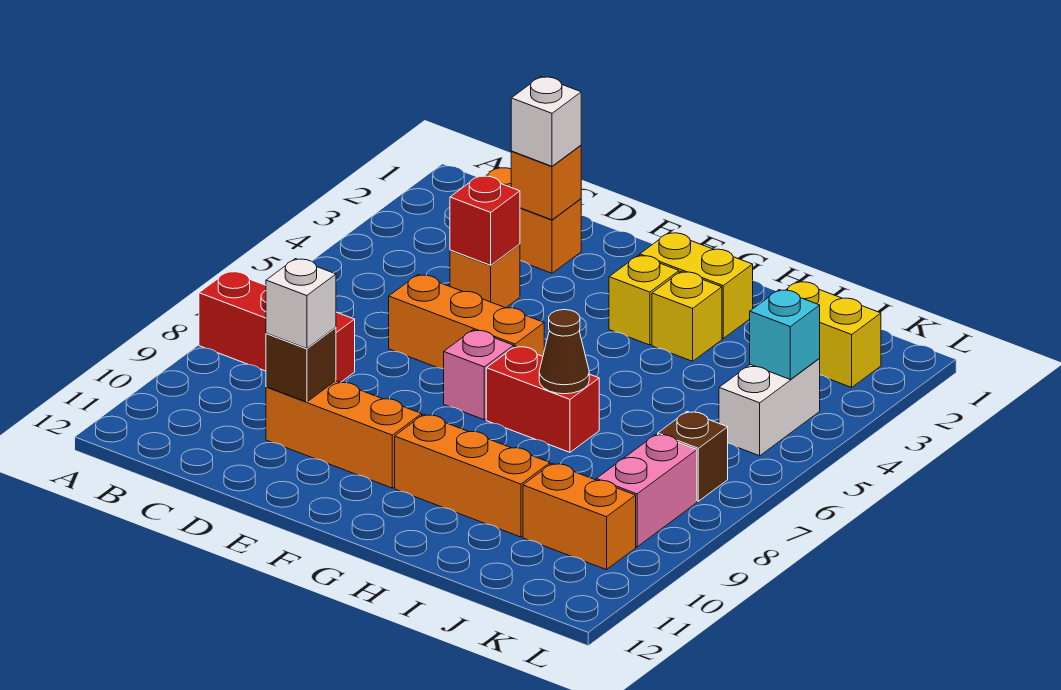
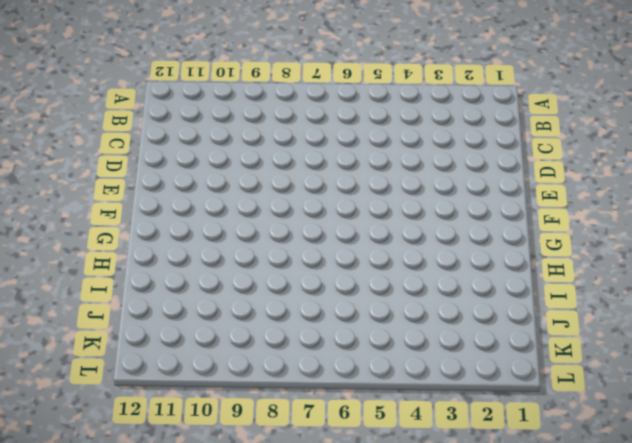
none -> red 1x3 brick [199,271,355,383]
none -> orange 1x2 brick [486,167,581,273]
none -> orange 1x1 brick [450,244,520,308]

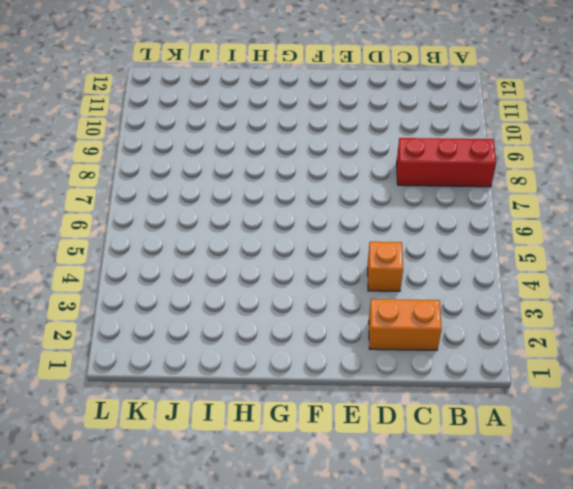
none -> orange 1x3 brick [389,275,544,369]
none -> orange 1x3 brick [266,381,422,488]
none -> pink 1x1 brick [444,330,514,420]

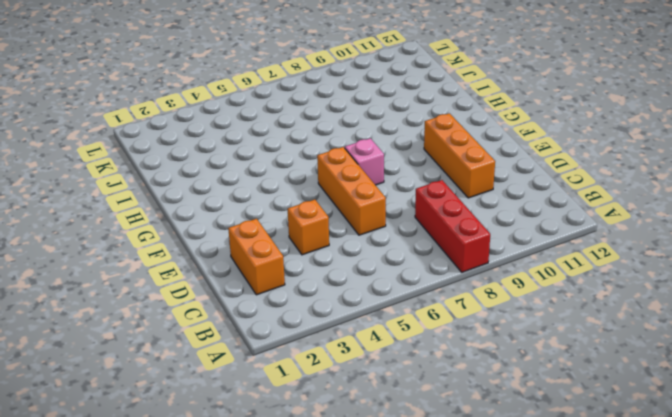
none -> yellow 1x2 brick [640,232,753,338]
none -> yellow 1x1 brick [609,255,679,345]
none -> red 1x2 brick [486,346,599,452]

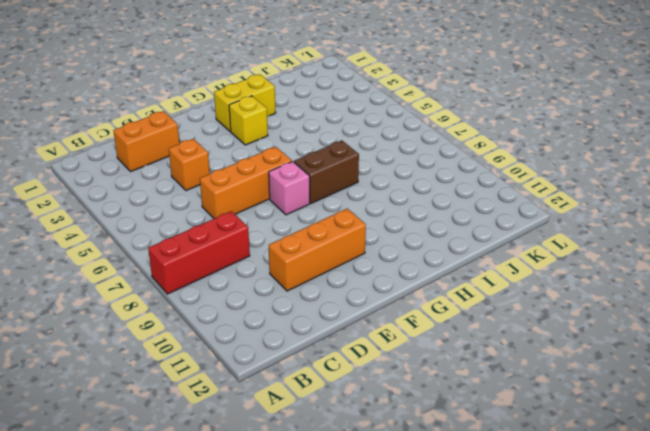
brown 1x2 brick [294,140,359,203] -> red 1x2 brick [486,346,599,452]
none -> orange 1x3 brick [395,415,550,537]
none -> yellow 1x1 brick [652,271,722,361]
none -> yellow 1x2 brick [786,281,881,387]

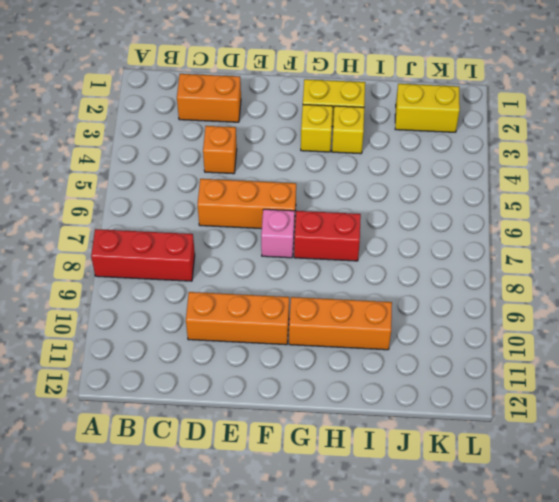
none -> orange 1x2 brick [523,463,636,570]
none -> white 1x2 brick [719,359,820,456]
none -> brown 1x1 brick [658,412,728,501]

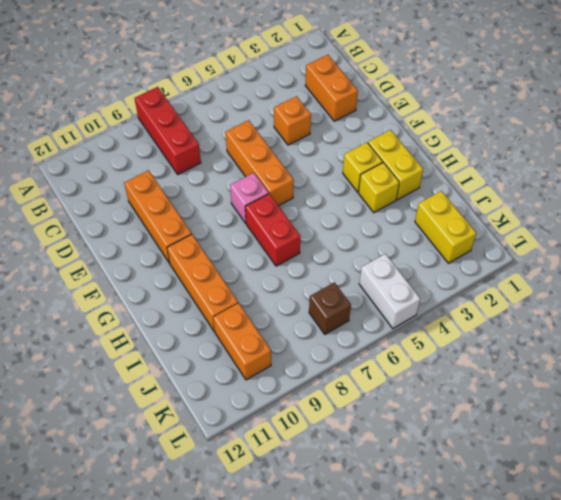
white 1x2 brick [359,254,420,329] -> white 1x2 brick turned to [719,359,820,456]
none -> pink 1x2 brick [596,434,697,547]
none -> orange 1x1 brick [511,145,581,220]
none -> red 1x1 brick [450,175,520,265]

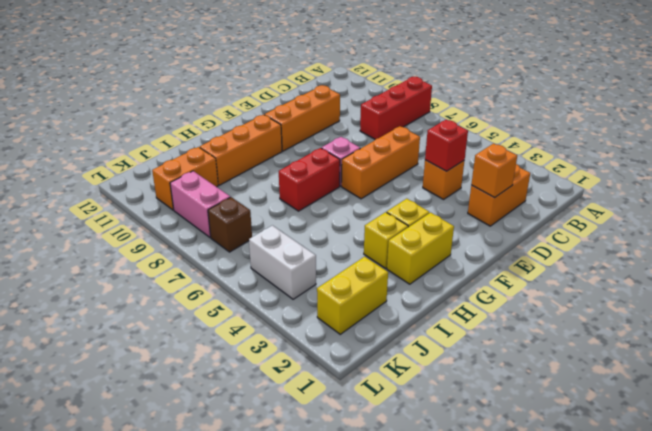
none -> brown 1x1 brick [266,327,336,402]
none -> brown 1x1 cone [539,310,589,394]
none -> cyan 1x1 brick [750,290,820,379]

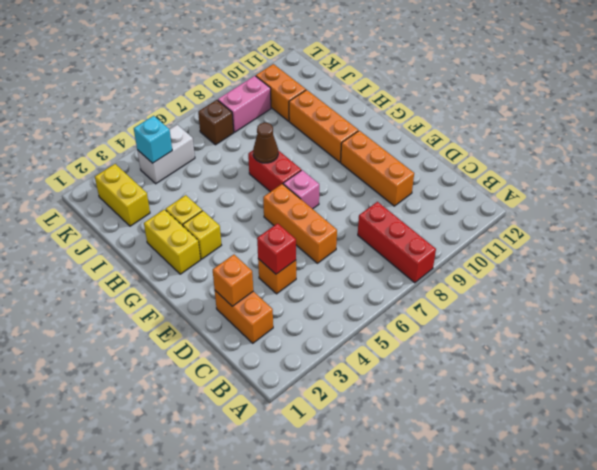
none -> brown 1x1 brick [266,327,336,402]
none -> white 1x1 brick [511,76,581,166]
none -> white 1x1 brick [266,259,336,349]

